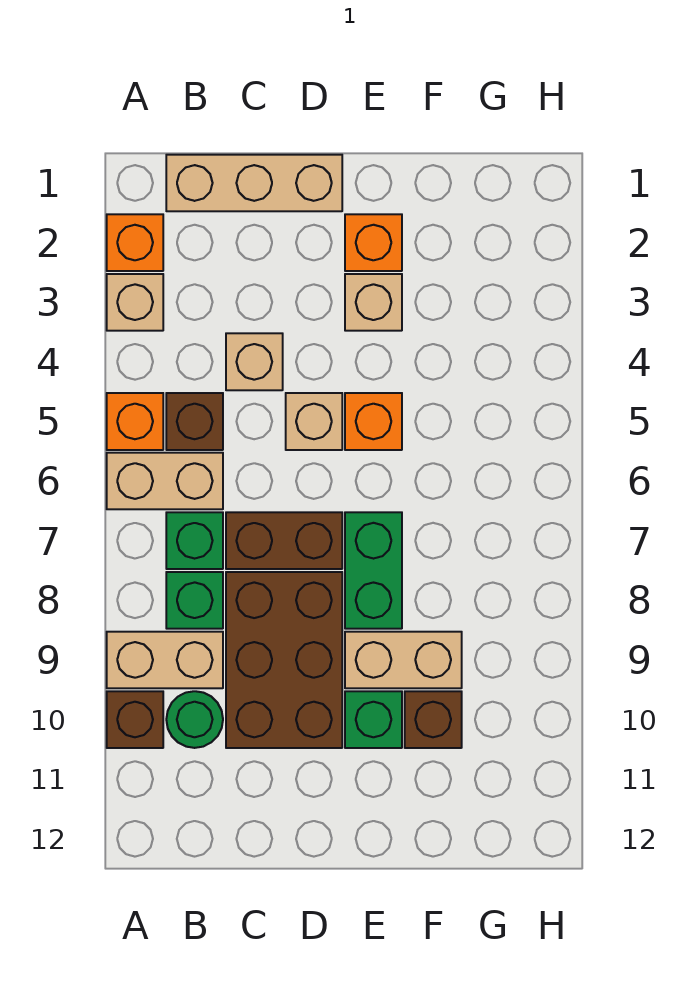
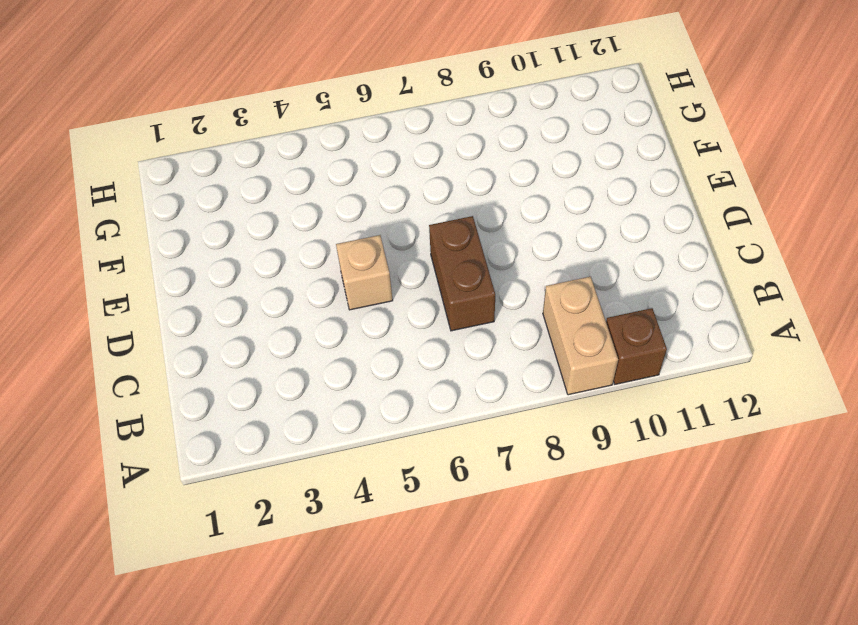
none -> orange 1x1 brick [107,214,163,271]
none -> tan 1x1 brick [107,274,163,331]
none -> orange 1x1 brick [107,393,163,450]

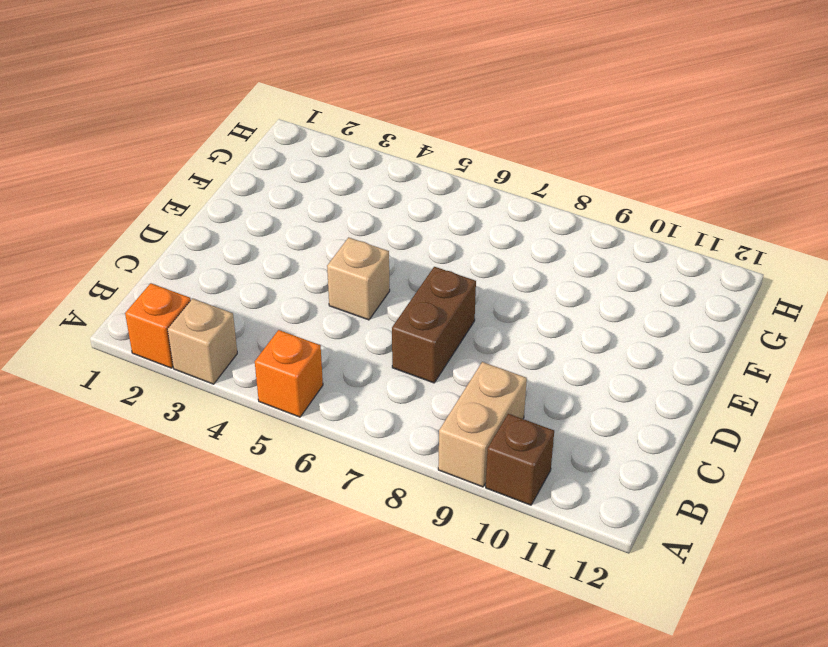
none -> tan 1x2 brick [107,453,223,509]
none -> tan 1x3 brick [166,155,342,211]
none -> brown 1x1 brick [166,393,223,450]

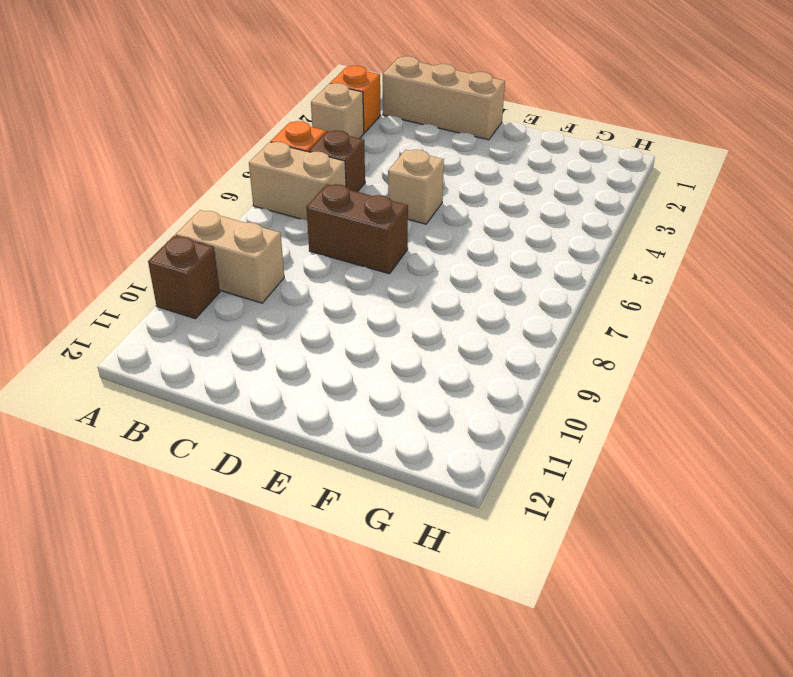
none -> green 1x1 brick [166,512,223,569]
none -> green 1x1 brick [166,572,223,629]
none -> green 1x1 round brick [166,691,223,748]

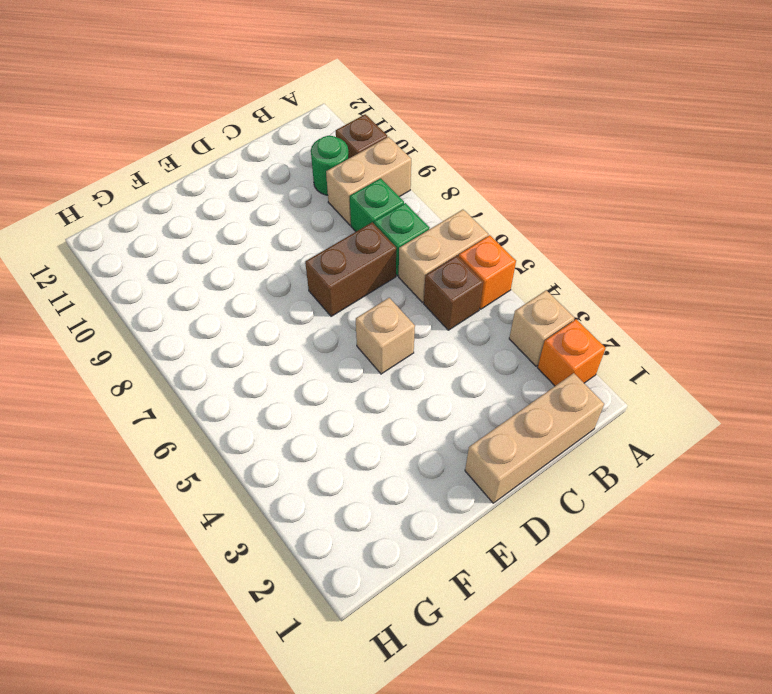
none -> tan 1x1 brick [226,333,283,390]
none -> brown 2x3 brick [226,572,342,748]
none -> orange 1x1 brick [345,214,402,271]

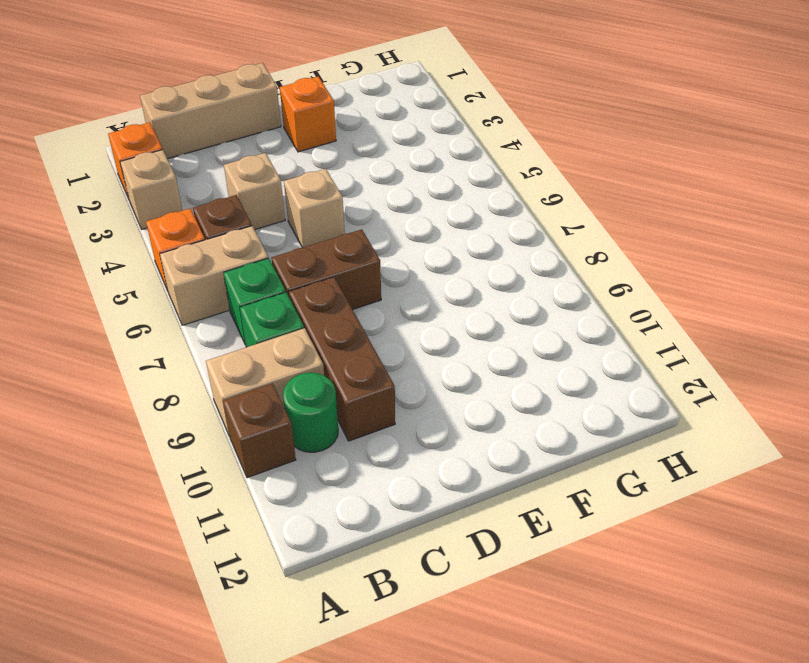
brown 1x3 brick [289,277,395,441] -> brown 2x3 brick [226,572,342,748]
none -> tan 1x1 brick [345,274,402,331]
none -> orange 1x1 brick [345,393,402,450]
none -> green 1x2 brick [345,512,402,629]

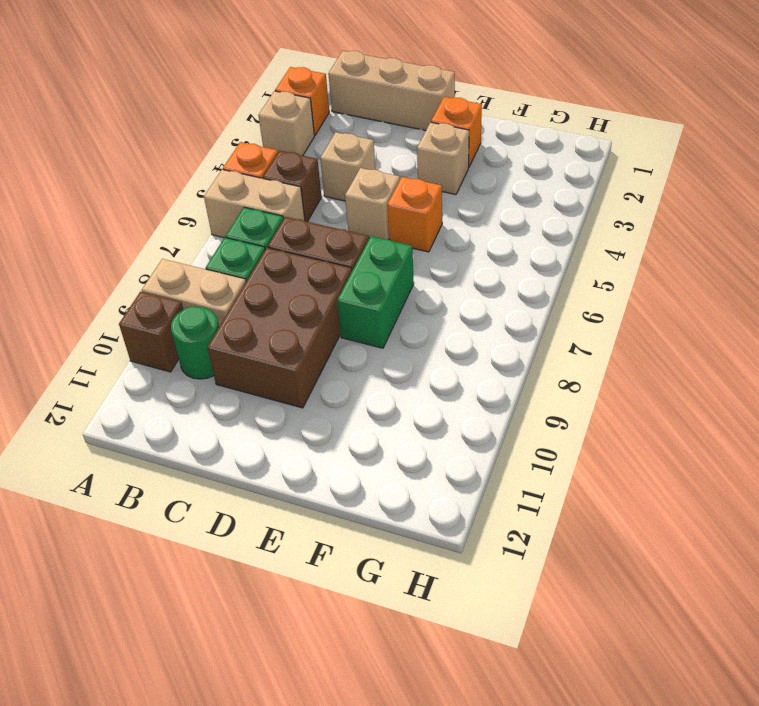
none -> tan 1x2 brick [345,632,462,688]
none -> green 1x1 brick [345,691,402,748]
none -> brown 1x1 brick [405,691,462,748]

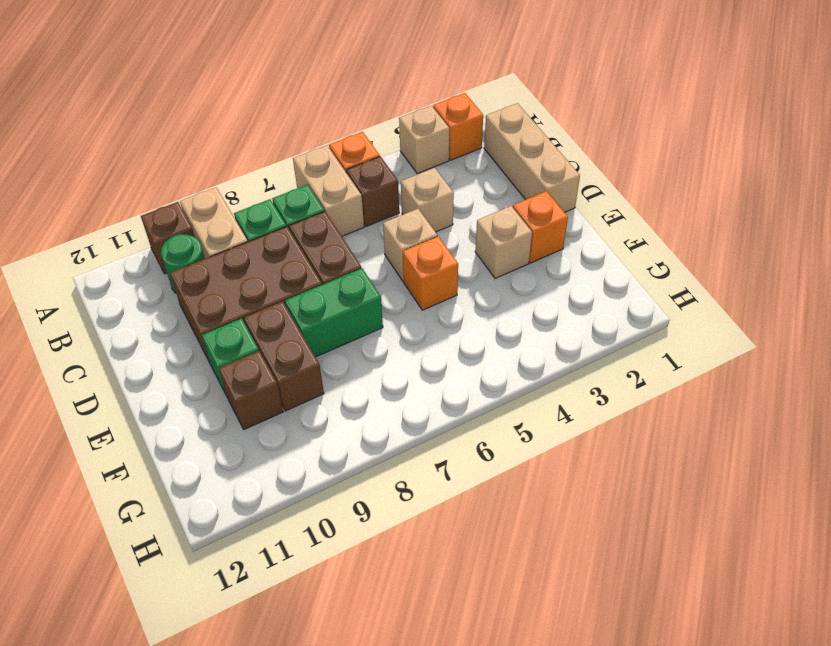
brown 1x2 brick [244,301,324,411] -> tan 1x2 brick [345,632,462,688]

